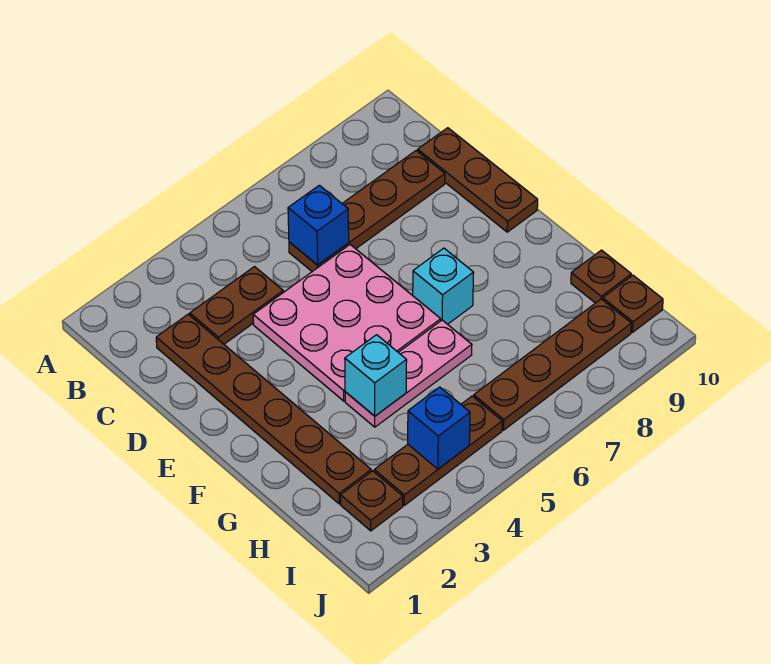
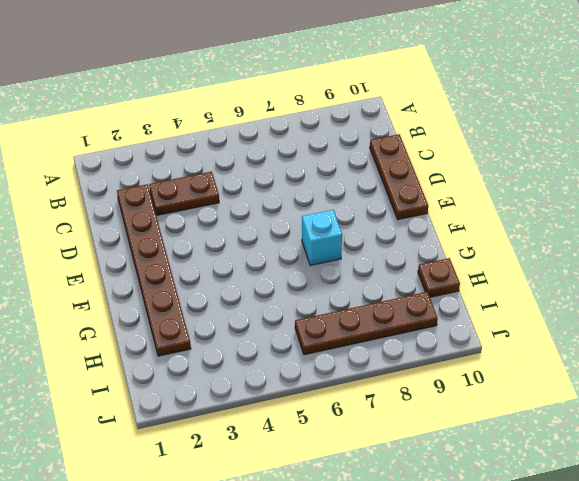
none -> brown 1x4 plate [289,151,445,271]
none -> pink 3x3 plate [253,245,441,401]
none -> pink 1x3 plate [345,320,472,427]

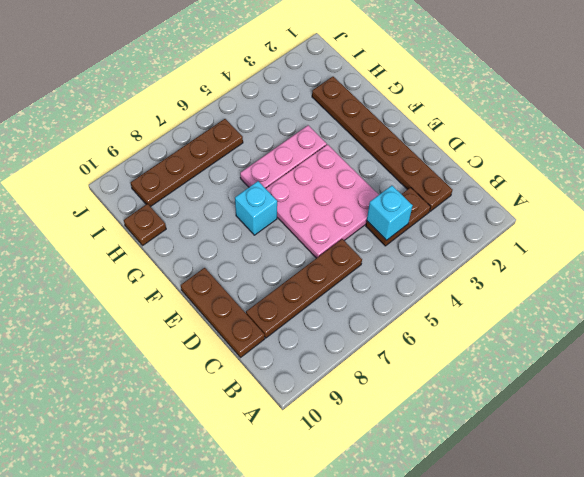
cyan 1x1 brick [367,186,413,240] -> cyan 1x1 brick moved to [345,335,407,416]
none -> brown 1x1 plate [341,471,403,531]
none -> brown 1x3 plate [374,396,502,505]
none -> brown 1x1 plate [603,275,663,332]

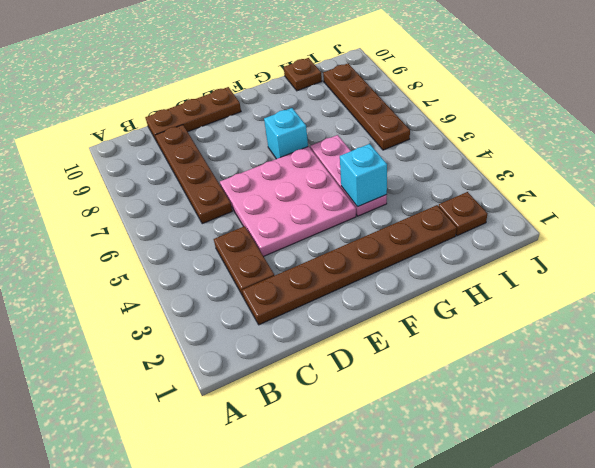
none -> brown 1x3 plate [374,396,502,505]
none -> brown 1x1 plate [603,275,663,332]
none -> blue 1x1 brick [288,185,349,265]

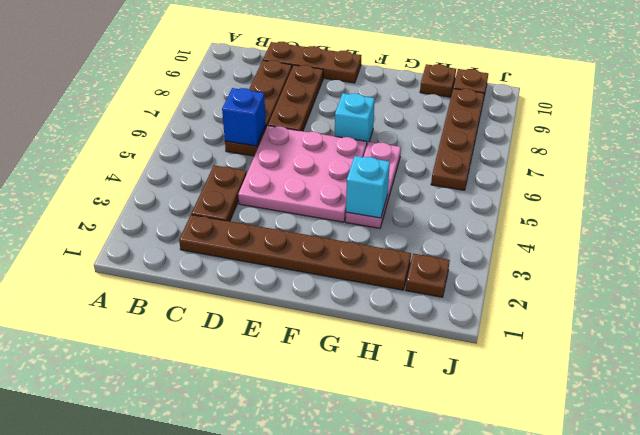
brown 1x3 plate [268,65,323,131] -> brown 1x3 plate moved to [374,396,502,505]
none -> blue 1x1 brick [408,387,470,469]

